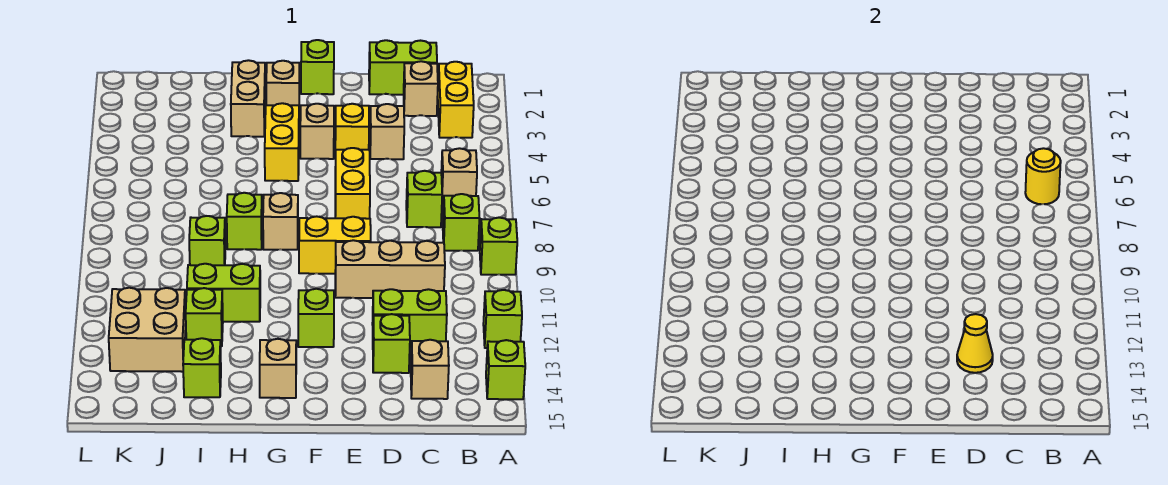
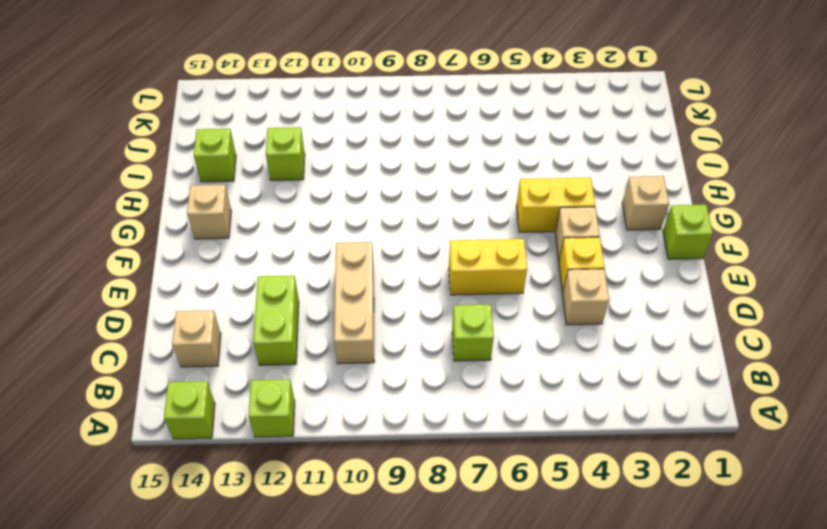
none -> lime 1x1 brick [480,217,517,275]
none -> yellow 1x2 brick [438,62,474,138]
none -> tan 1x1 brick [441,148,477,204]
none -> lime 1x1 brick [443,194,479,251]

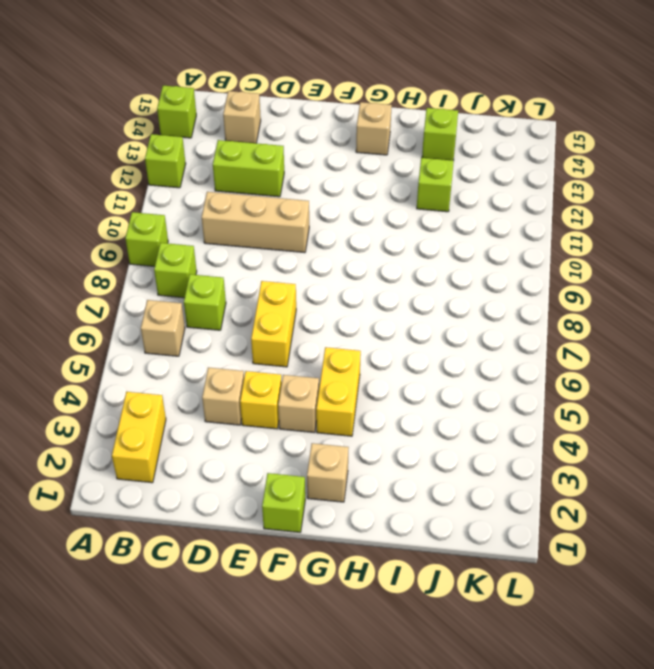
none -> lime 1x2 brick [369,40,437,95]
none -> tan 1x1 brick [404,61,438,116]
none -> lime 1x1 brick [373,314,410,373]
none -> yellow 1x2 brick [299,216,371,274]

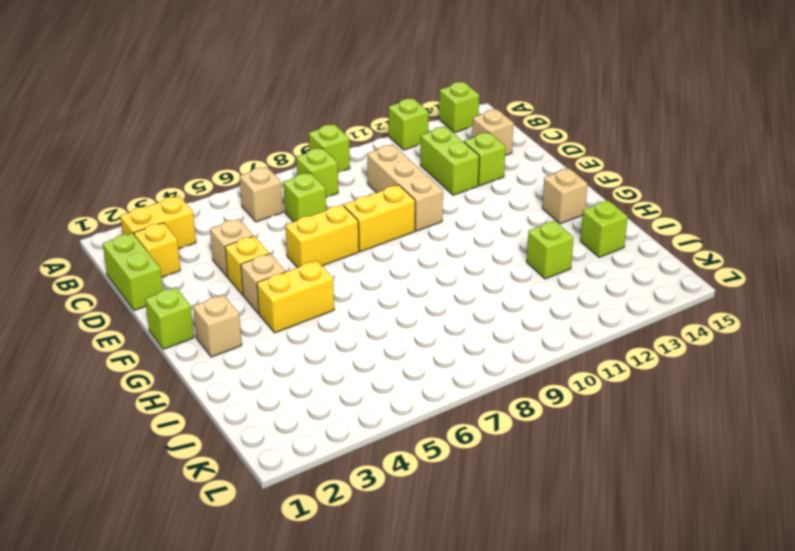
yellow 1x1 brick [134,223,180,277] -> tan 1x1 brick [404,61,438,116]
yellow 1x2 brick [344,185,415,252] -> yellow 1x2 brick turned to [299,216,371,274]
none -> lime 1x1 brick [298,289,334,347]
none -> tan 1x1 brick [263,193,298,250]
none -> tan 1x2 brick [231,60,265,137]
none -> lime 1x1 brick [227,193,262,250]

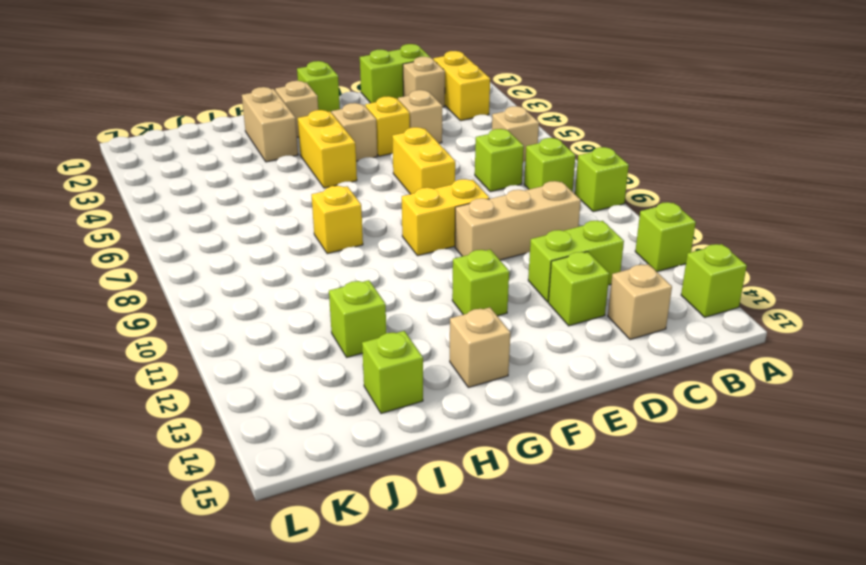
yellow 1x1 brick [312,186,363,254] -> lime 1x1 brick [227,193,262,250]
none -> tan 1x1 brick [263,193,298,250]
none -> lime 1x2 brick [187,264,260,322]
none -> lime 1x1 brick [189,216,225,265]
none -> tan 2x2 brick [109,288,186,372]

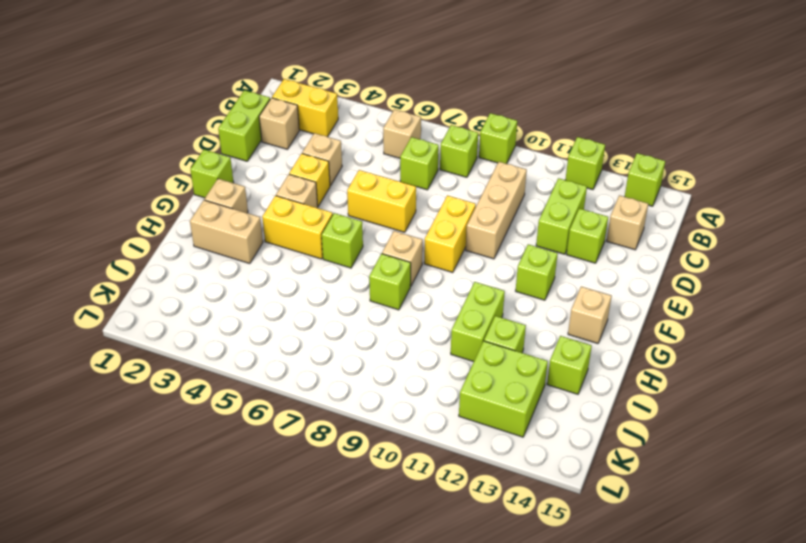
lime 1x1 brick [322,213,363,268] -> lime 1x1 brick moved to [189,216,225,265]
lime 2x2 brick [459,341,548,437] -> tan 2x2 brick [109,288,186,372]
none -> yellow 1x1 round brick [1025,148,1061,204]
none -> yellow 1x1 cone [957,314,993,373]

